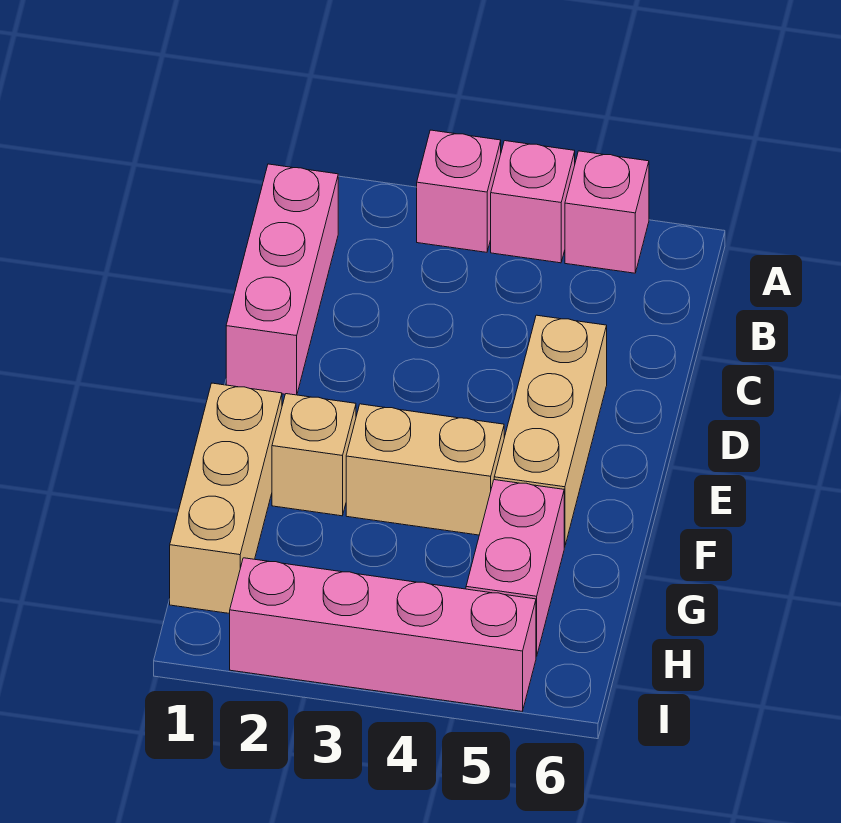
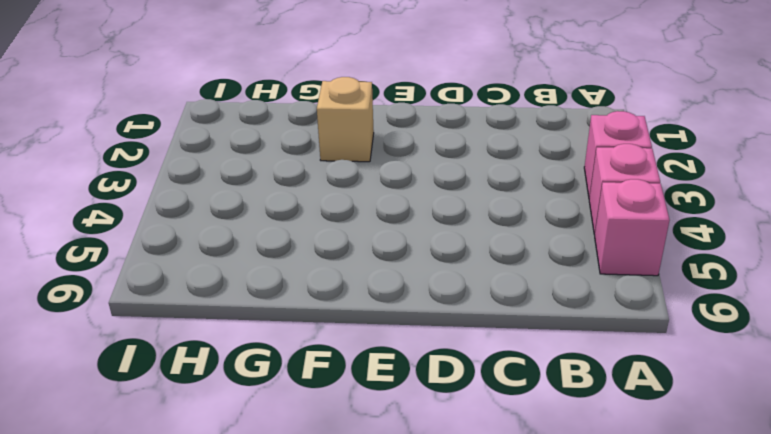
none -> pink 1x3 brick [226,164,338,395]
none -> tan 1x3 brick [494,315,607,547]

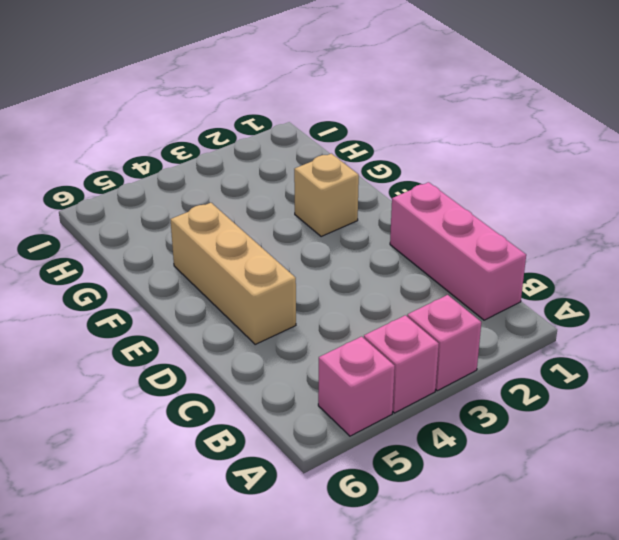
none -> tan 1x3 brick [170,383,282,614]
none -> tan 1x2 brick [346,404,504,535]

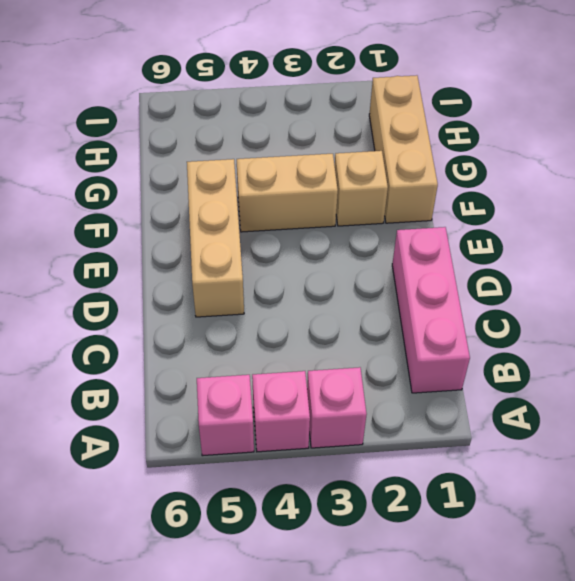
none -> pink 1x2 brick [466,480,564,657]
none -> pink 1x4 brick [230,558,536,711]

